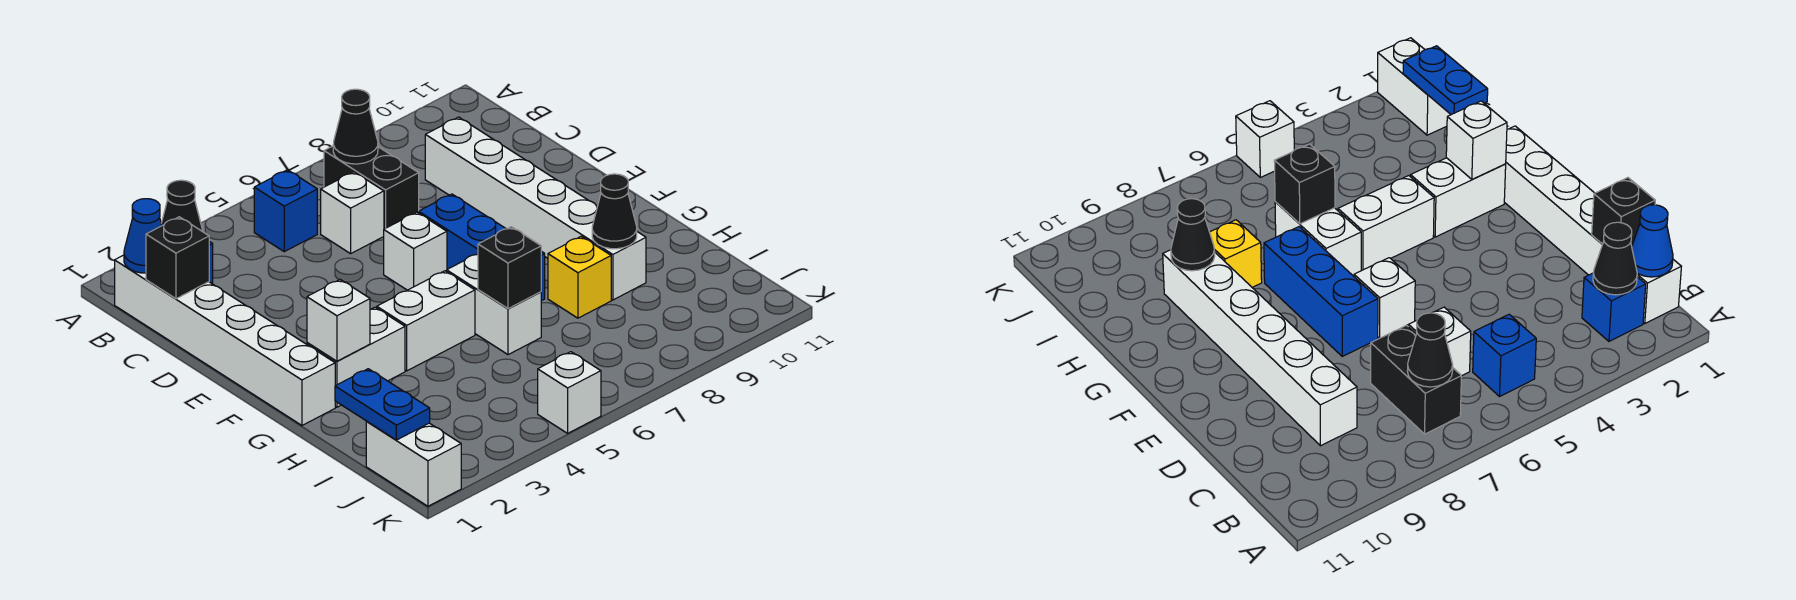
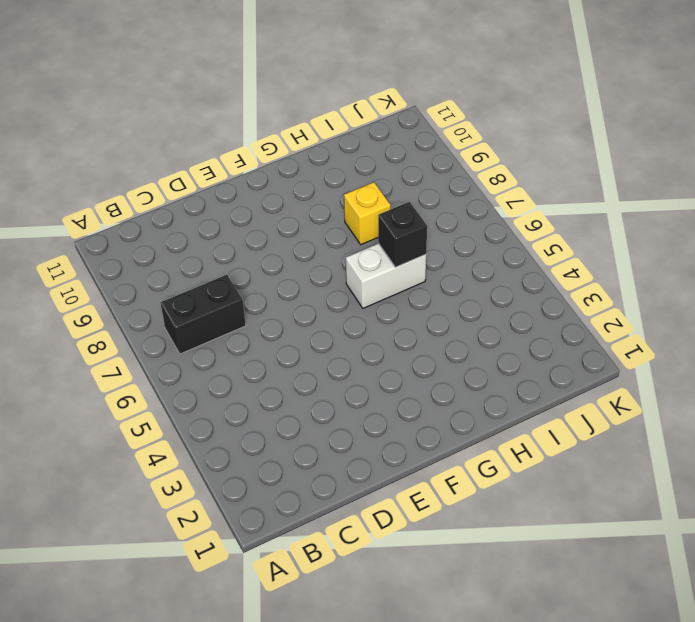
none -> white 1x6 brick [115,255,335,425]
none -> blue 1x1 brick [1582,273,1646,341]
none -> blue 1x1 brick [254,170,317,252]

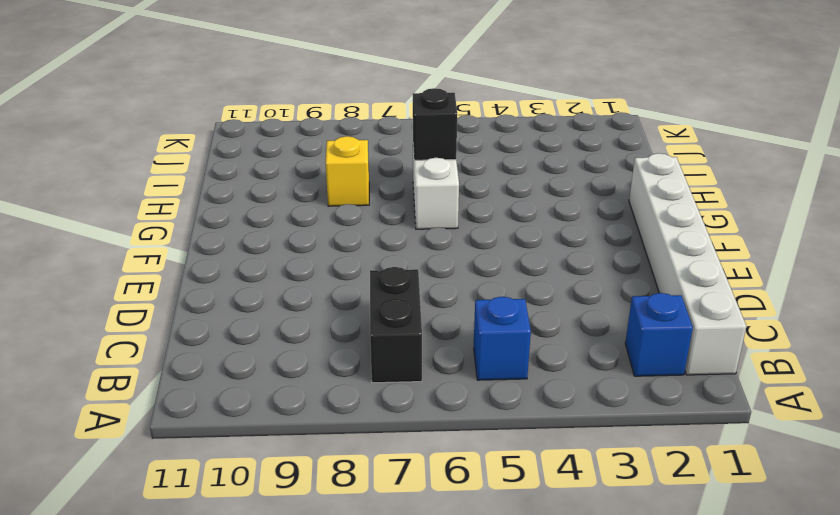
none -> white 1x1 brick [321,172,384,254]
none -> white 1x6 brick [425,117,646,300]
none -> white 1x1 brick [384,212,447,290]

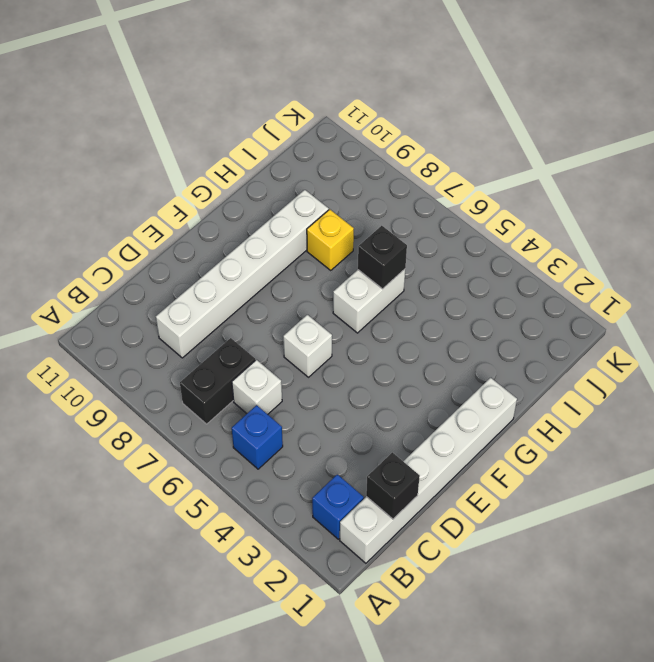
none -> blue 1x3 brick [419,194,545,301]
none -> white 1x2 brick [307,307,405,407]
none -> white 1x2 brick [377,271,475,371]

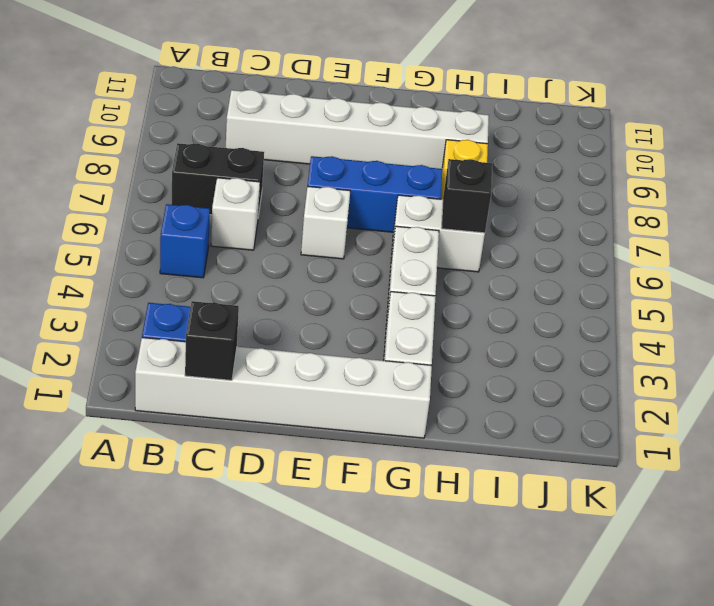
none -> white 1x2 brick [366,422,461,506]
none -> white 1x1 brick [538,352,601,433]
none -> blue 1x1 cone [124,199,162,273]

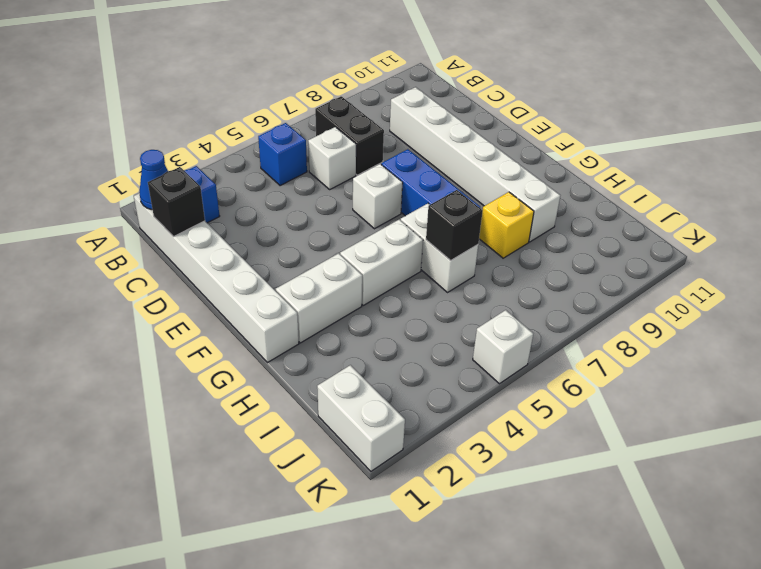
none -> black 1x1 cone [161,180,203,232]
none -> black 1x1 cone [333,89,378,164]
none -> white 1x1 brick [307,280,370,361]

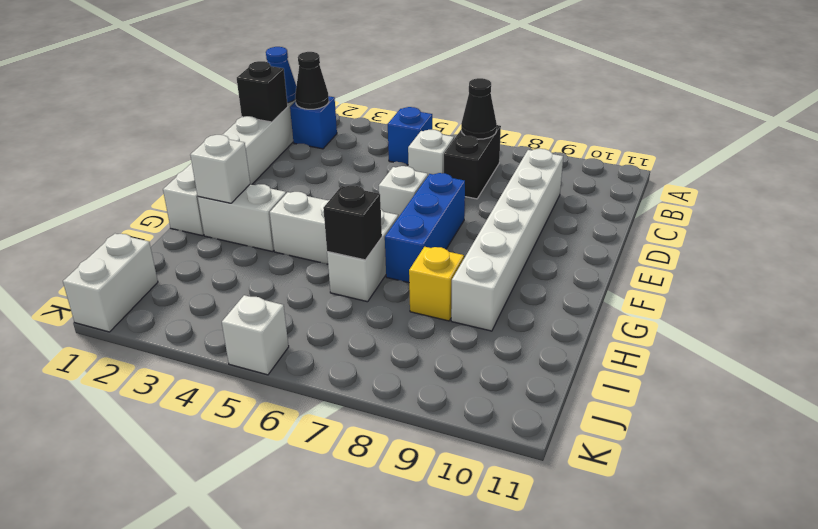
none -> black 1x1 cone [592,174,637,249]
none -> blue 1x2 plate [335,369,430,440]

